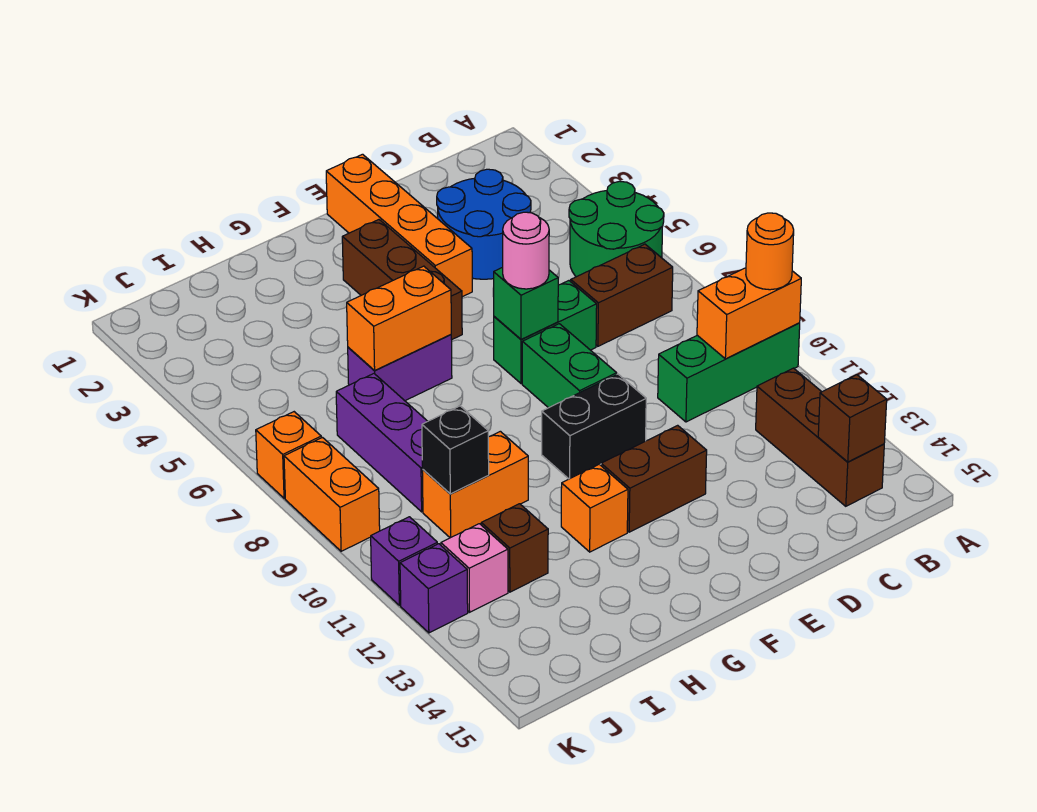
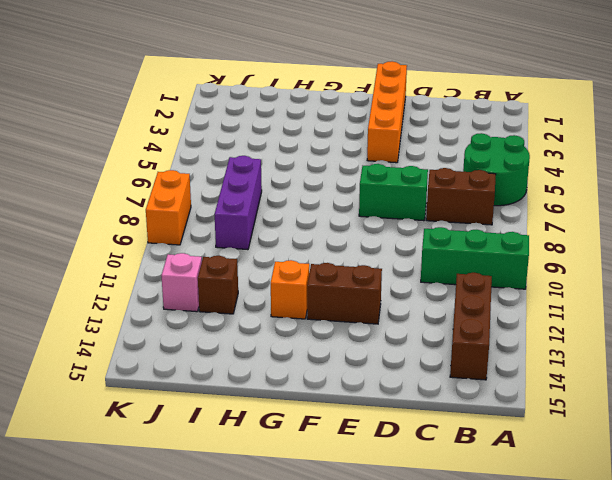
none -> blue 2x2 round brick [437,169,531,279]
none -> green 1x2 brick [522,324,617,408]
none -> black 1x2 brick [542,374,646,479]

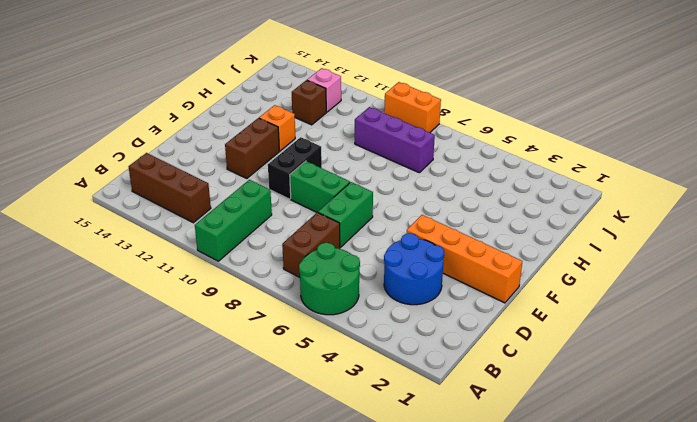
none -> brown 1x3 brick [342,220,462,340]
none -> purple 1x2 brick [348,335,452,401]
none -> orange 1x2 brick [422,431,528,538]

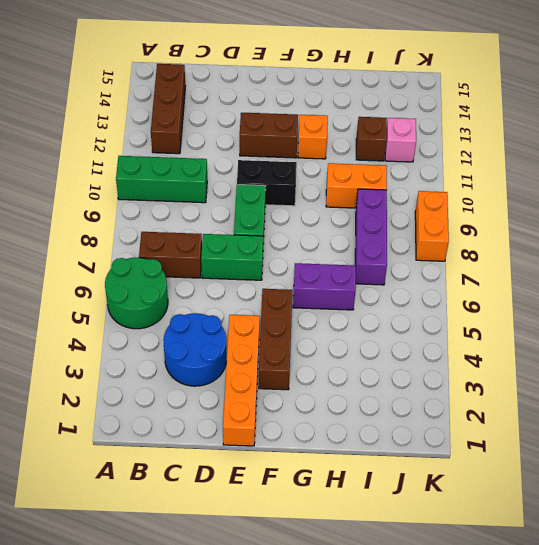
none -> orange 1x1 brick [256,412,321,498]
none -> purple 1x1 brick [371,517,437,605]
none -> purple 1x1 brick [400,544,468,633]

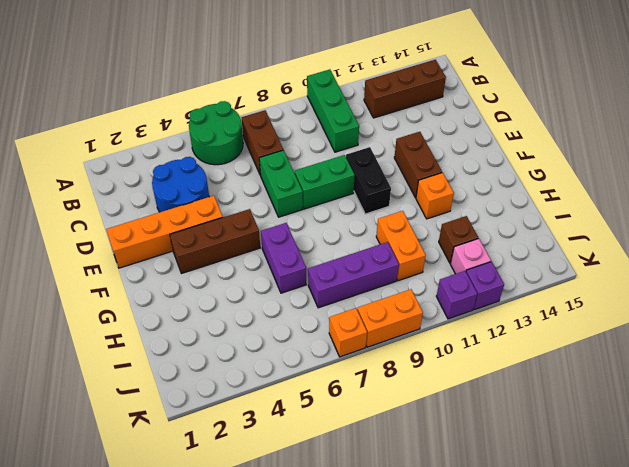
none -> orange 1x2 brick [697,268,801,359]
none -> brown 1x1 brick [818,375,887,462]
none -> green 1x1 brick [494,267,558,339]

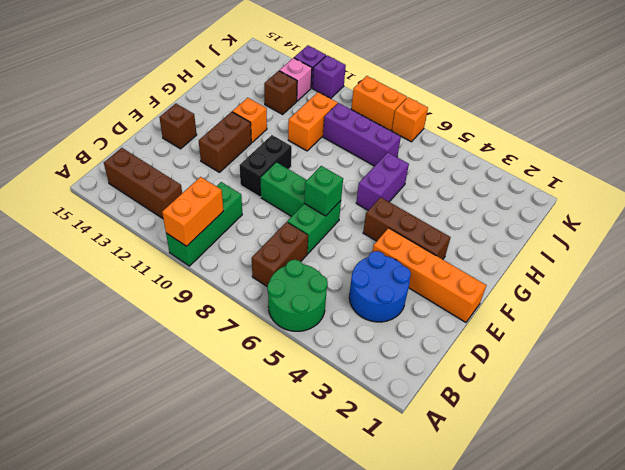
brown 1x1 brick [159,104,197,149] -> brown 1x1 brick moved to [818,375,887,462]
none -> orange 1x2 brick [347,266,451,371]
none -> black 1x1 brick [422,406,489,494]
none -> orange 1x1 round brick [746,213,794,290]

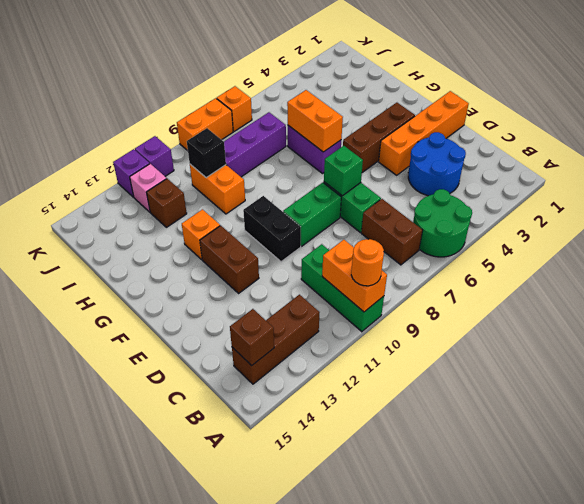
none -> pink 1x1 round brick [503,212,549,289]

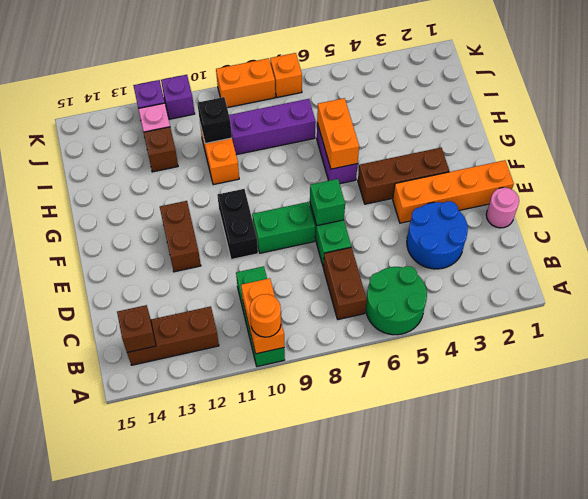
pink 1x1 round brick [486,188,519,228] -> pink 1x1 round brick moved to [503,212,549,289]
none -> orange 1x1 brick [561,464,628,552]

